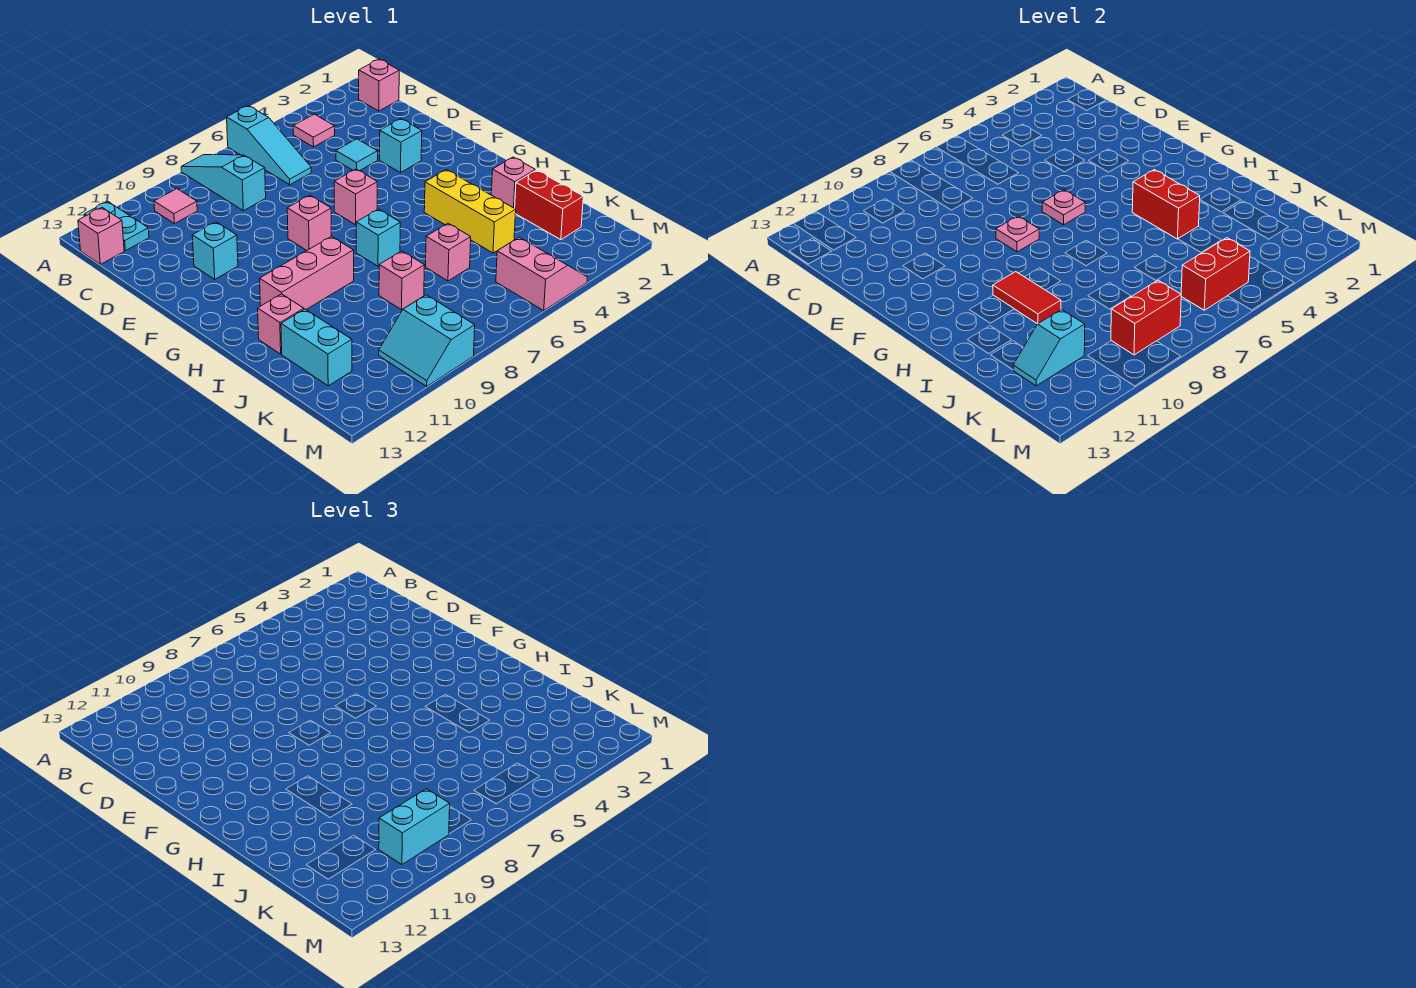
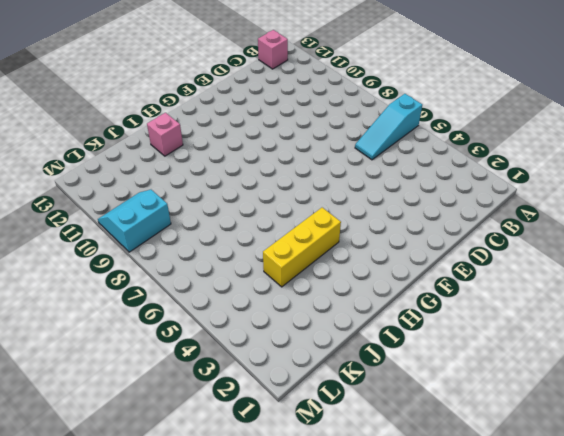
none -> cyan 1x3 slope [181,155,266,211]
none -> cyan 1x2 plate [84,201,149,251]
none -> pink 1x1 brick [359,59,399,111]
none -> pink 1x1 tile [293,114,335,147]

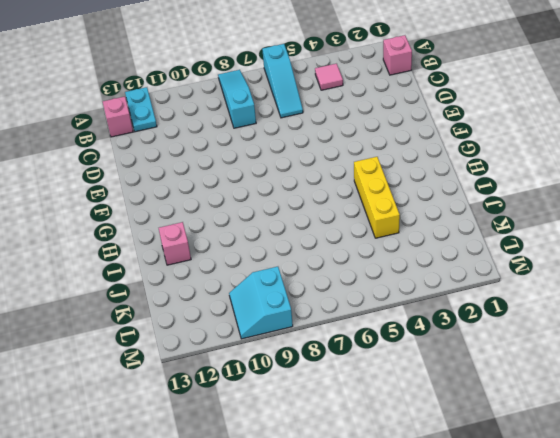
none -> pink 1x1 tile [154,189,197,224]
none -> cyan 1x1 tile [336,139,378,171]
none -> cyan 1x1 brick [380,119,422,173]
none -> cyan 1x1 brick [192,222,238,279]

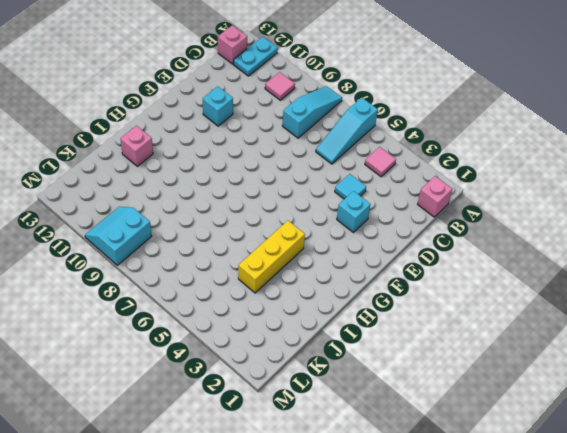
none -> pink 1x1 brick [334,169,377,225]
none -> pink 1x1 brick [287,195,331,250]
none -> cyan 1x1 brick [356,209,400,266]
none -> pink 1x3 brick [260,236,354,309]

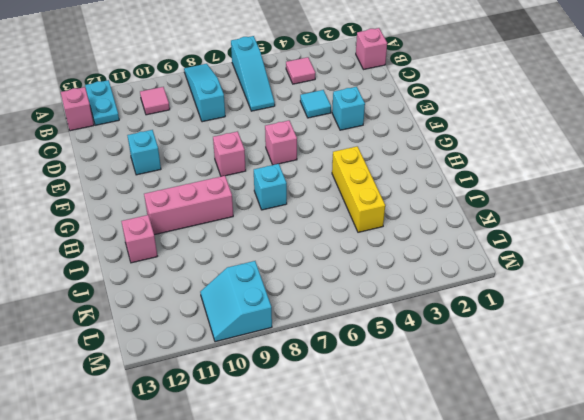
none -> pink 1x1 brick [491,157,535,208]
none -> red 1x2 brick [515,170,583,240]
none -> pink 1x1 brick [426,223,471,281]
none -> pink 1x1 brick [379,251,425,310]

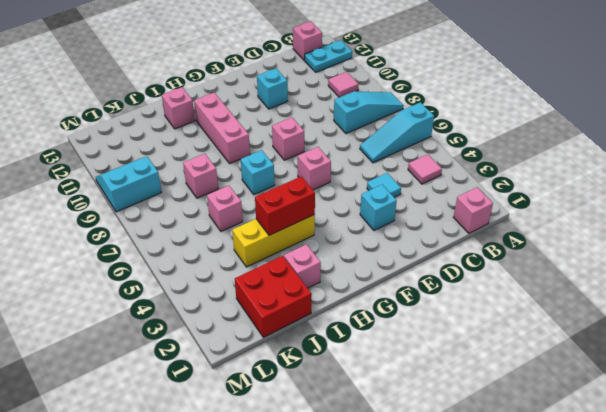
red 2x2 brick [235,256,312,337] -> red 1x2 brick [515,170,583,240]
none -> cyan 1x2 brick [281,309,352,386]
none -> pink 2x2 slope [496,237,587,310]
none -> pink 1x1 plate [1042,190,1085,225]
none -> pink 1x1 plate [996,216,1039,252]

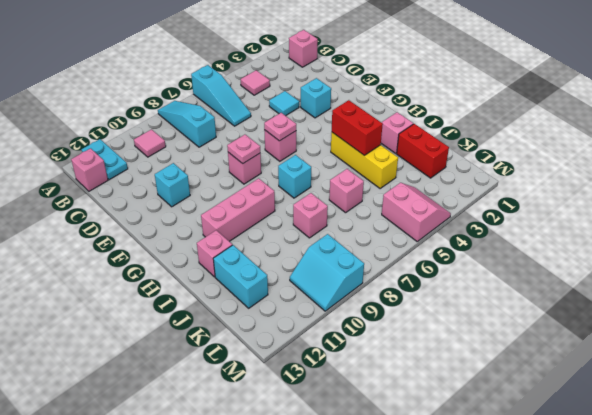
none -> red 1x2 tile [993,272,1061,324]
none -> cyan 1x2 slope [1013,309,1085,386]
none -> red 1x2 brick [1181,238,1250,310]
none -> red 1x2 brick [1111,280,1181,355]

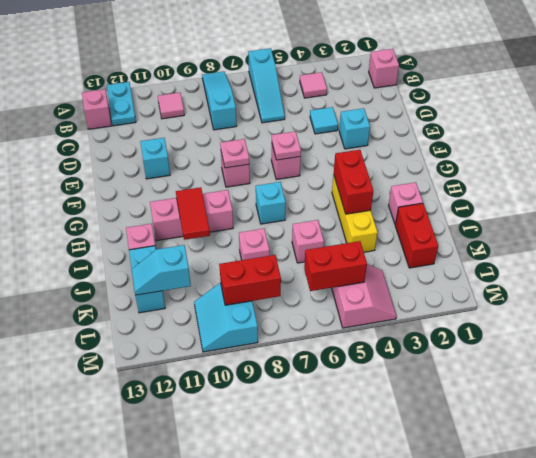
none -> cyan 1x2 brick [379,789,450,864]

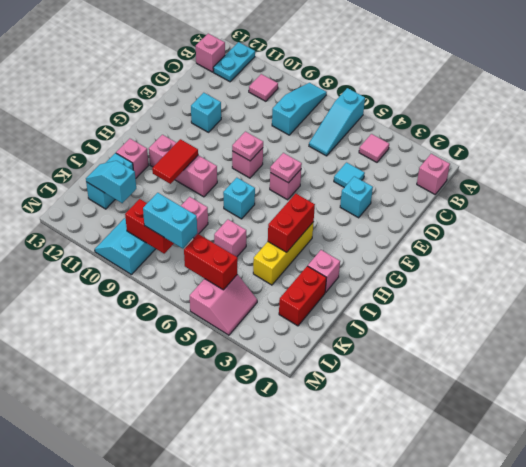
cyan 1x2 brick [143,193,197,249] -> cyan 1x2 brick moved to [379,789,450,864]

